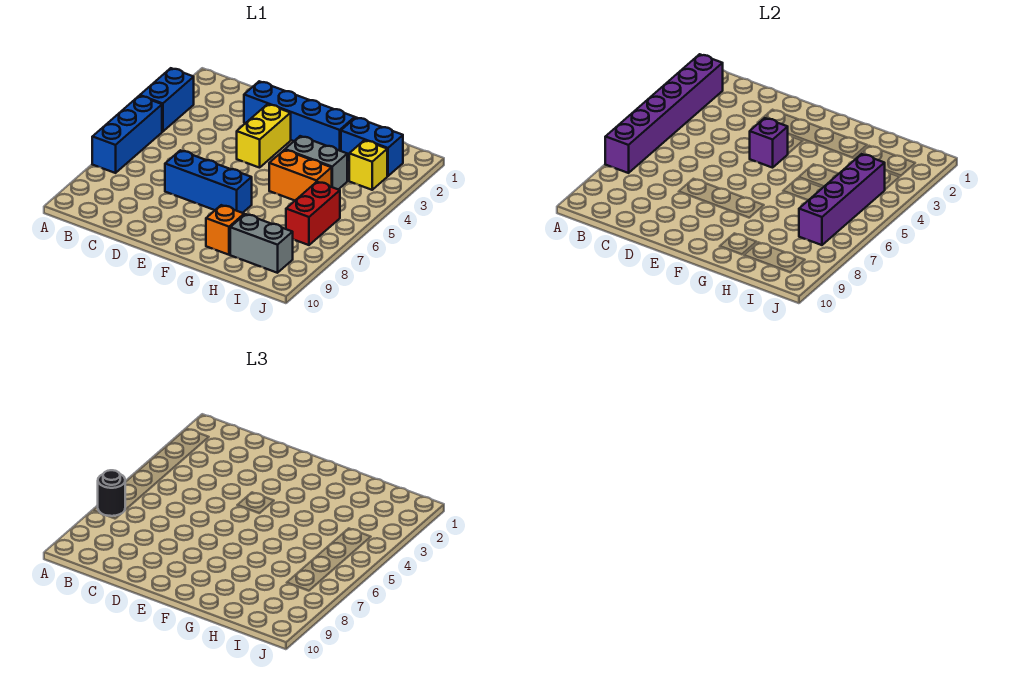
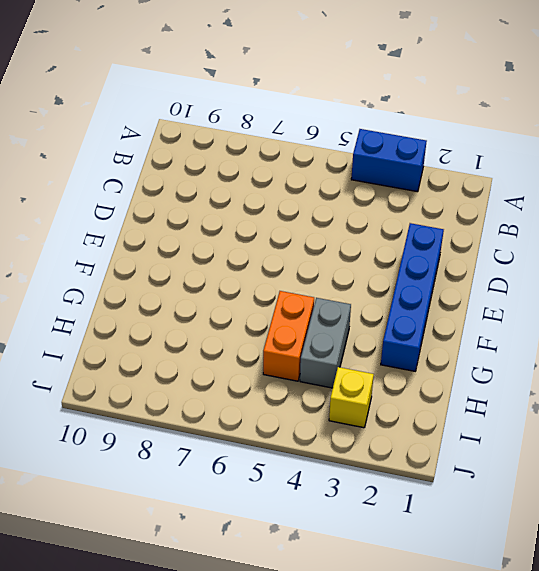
none -> blue 1x3 brick [92,96,162,173]
none -> blue 1x3 brick [165,150,252,213]
none -> yellow 1x2 brick [237,104,291,168]

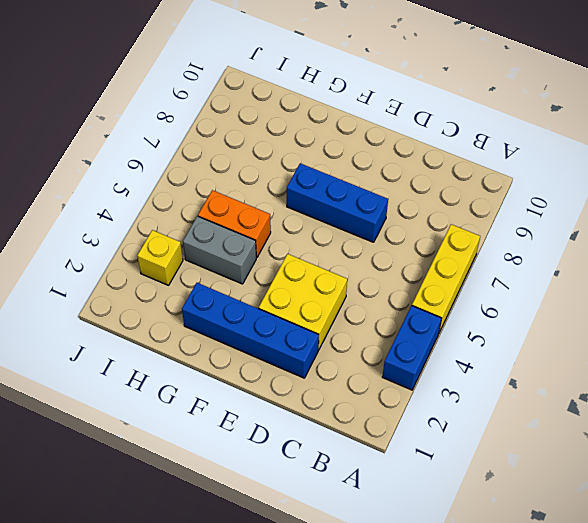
yellow 1x3 brick [412,224,480,333] -> blue 1x3 brick [92,96,162,173]
yellow 2x2 brick [259,254,347,350] -> yellow 1x2 brick [237,104,291,168]
none -> orange 1x1 brick [206,205,244,255]
none -> blue 1x2 brick [341,118,403,176]
none -> grey 1x2 brick [230,214,293,273]

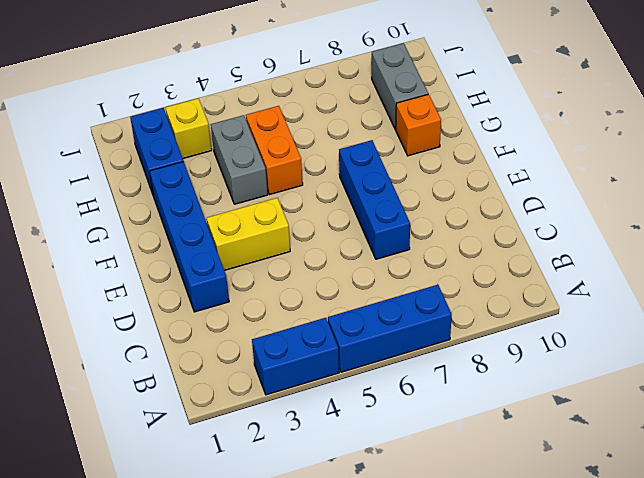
none -> red 1x2 brick [286,182,340,245]
none -> purple 1x6 brick [605,54,723,173]
none -> purple 1x1 brick [750,118,788,168]

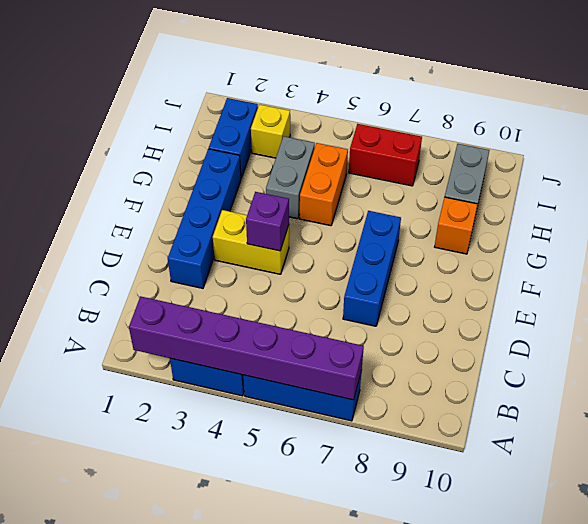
none -> purple 1x4 brick [799,154,885,245]
none -> black 1x1 round brick [98,470,125,516]

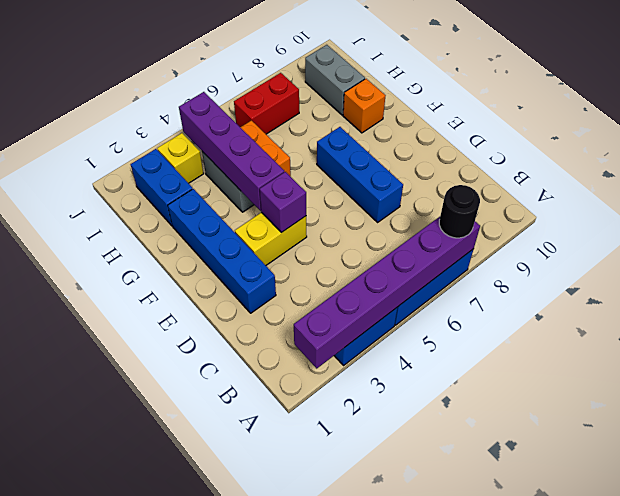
purple 1x4 brick [179,92,284,211] -> purple 1x4 brick turned to [799,154,885,245]

